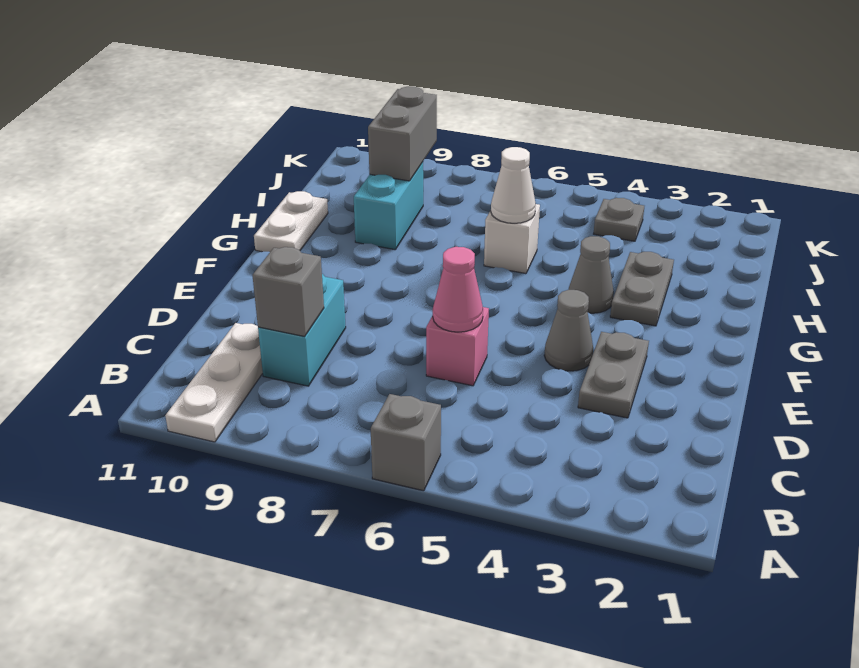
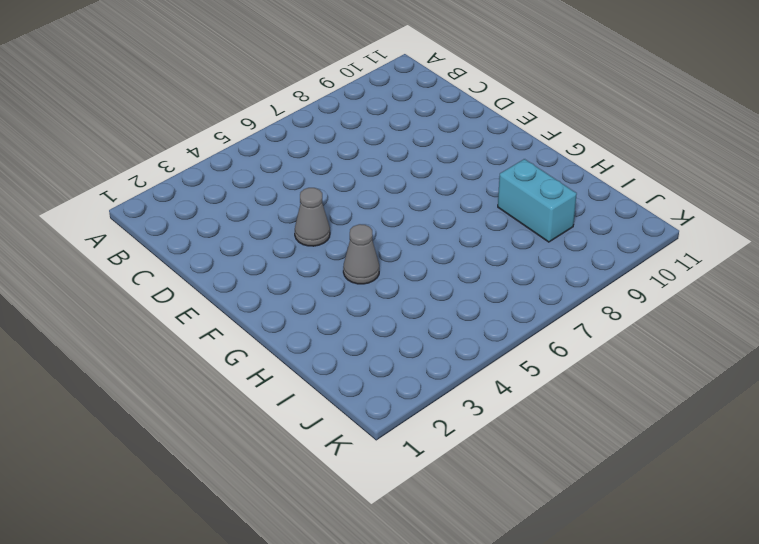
none -> grey 1x1 brick [371,394,441,491]
none -> white 1x3 plate [165,323,263,442]
none -> cyan 1x2 brick [258,274,346,386]

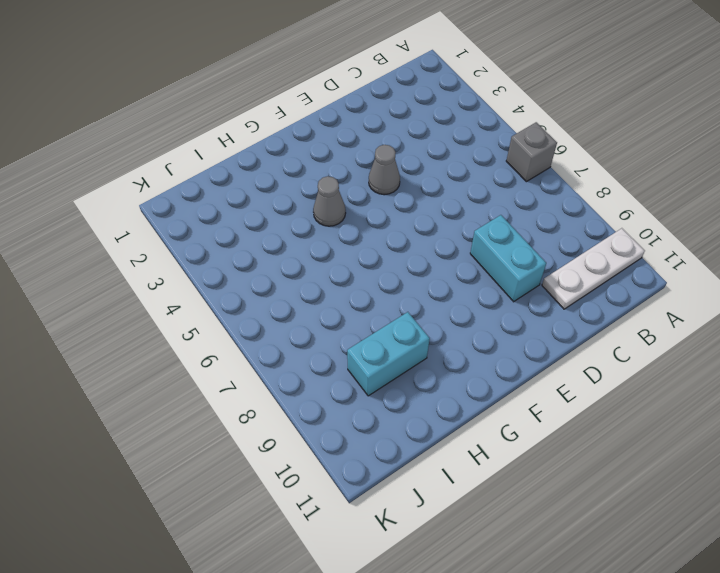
cyan 1x2 brick [470,215,546,302] -> cyan 1x2 brick turned to [258,274,346,386]
none -> grey 1x2 plate [578,332,649,418]
none -> pink 1x1 brick [426,307,489,386]
none -> grey 1x2 plate [610,252,674,326]

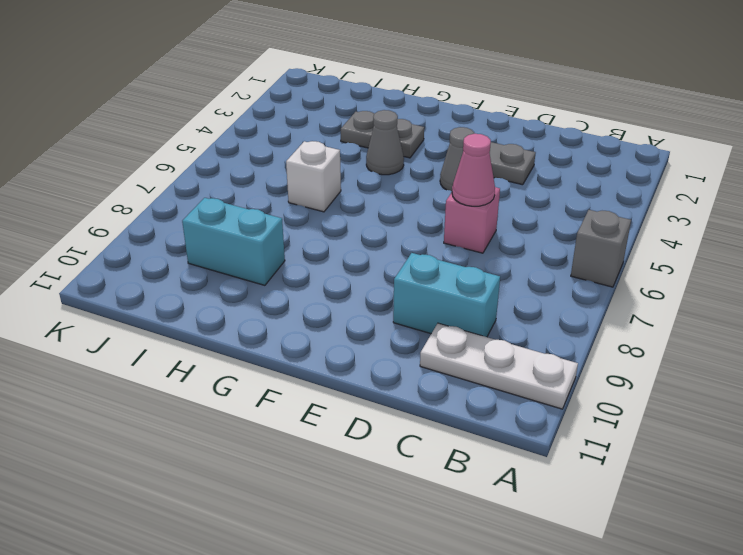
none -> white 1x2 plate [254,191,328,252]
none -> grey 1x1 plate [594,198,644,241]
none -> grey 1x1 brick [252,247,324,336]

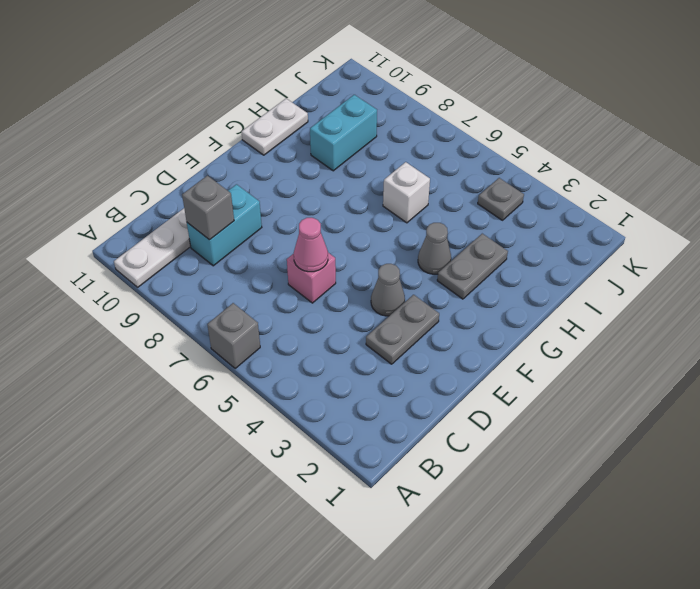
none -> white 1x1 cone [491,147,536,223]
none -> grey 1x2 brick [368,86,437,181]

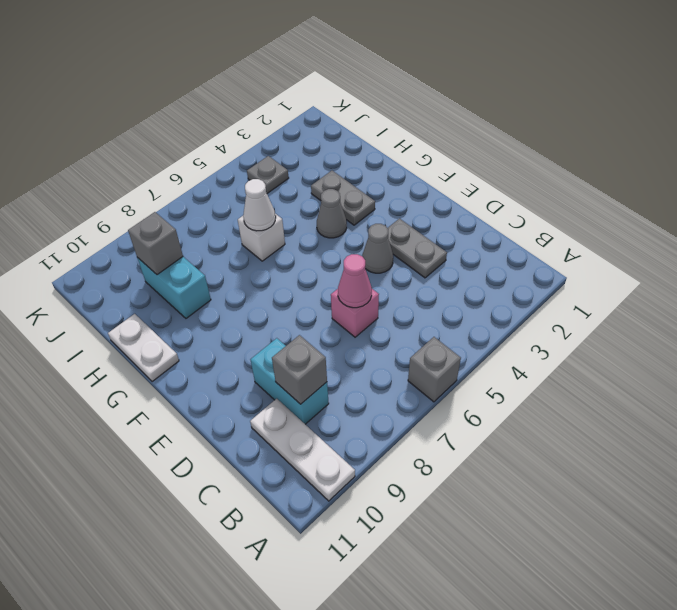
grey 1x1 brick [128,212,183,275] -> grey 1x2 brick [368,86,437,181]

